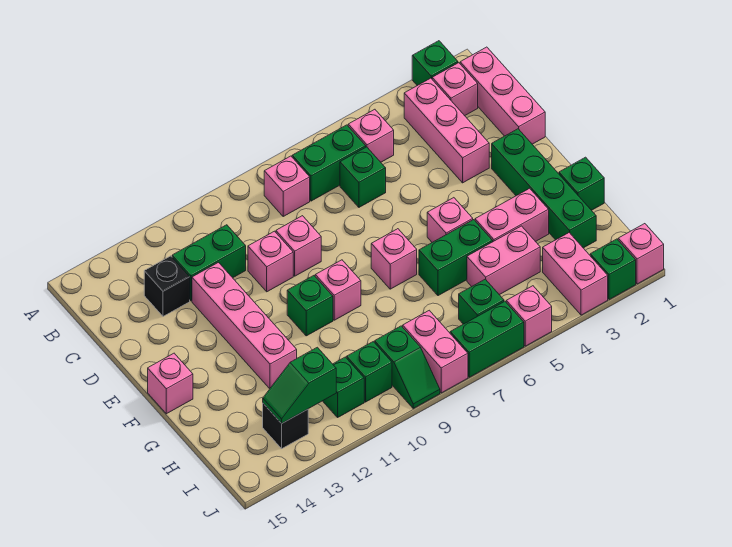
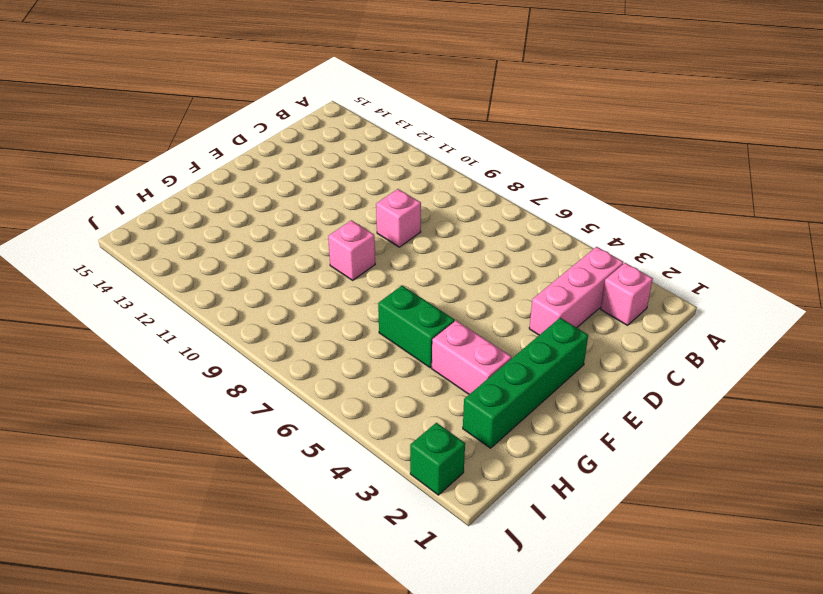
none -> green 1x1 brick [412,41,458,86]
none -> pink 1x3 brick [460,47,545,144]
none -> pink 1x1 brick [348,109,394,162]
none -> green 1x2 brick [292,125,366,201]

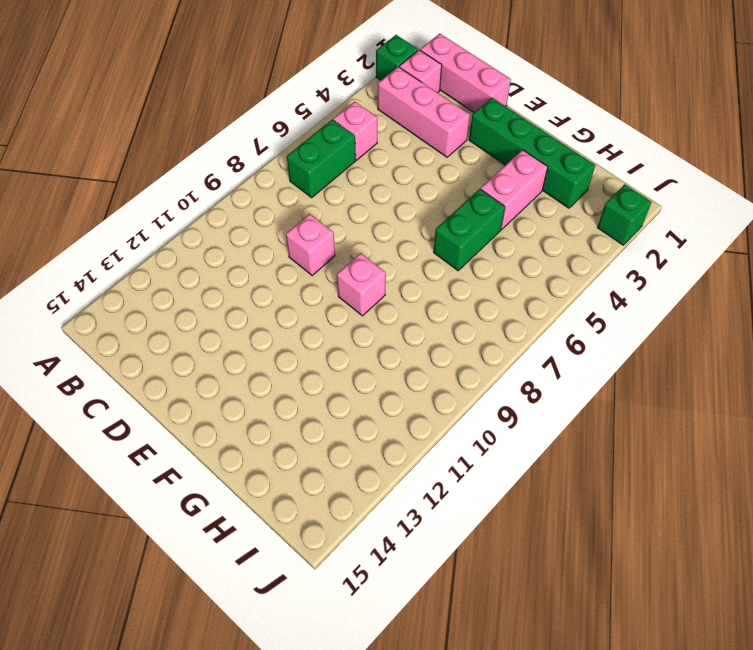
none -> pink 1x1 brick [264,156,310,216]
none -> green 1x1 brick [340,147,386,207]
none -> green 1x2 brick [172,225,246,301]
none -> black 1x1 brick [144,256,190,316]

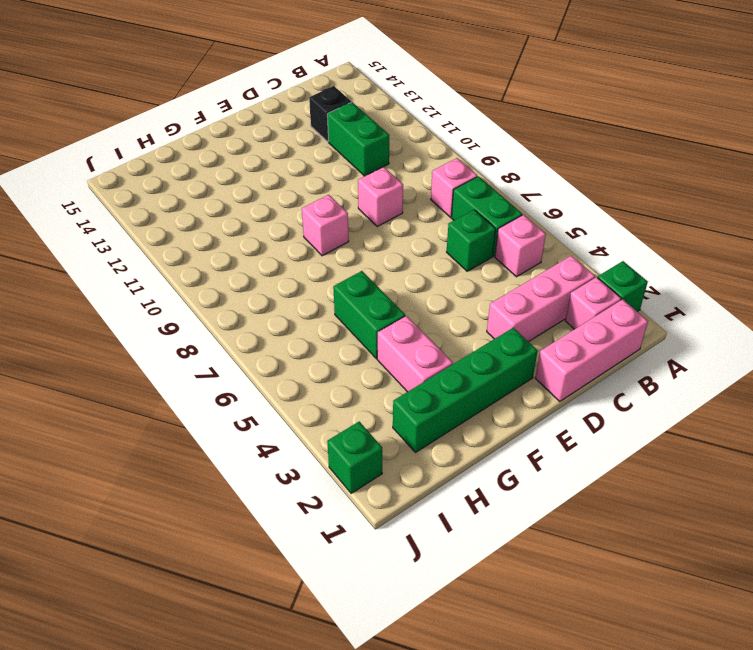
none -> pink 1x1 brick [248,231,293,292]
none -> pink 1x4 brick [192,263,297,389]
none -> pink 1x1 brick [427,198,473,242]
none -> pink 1x1 brick [371,229,417,289]

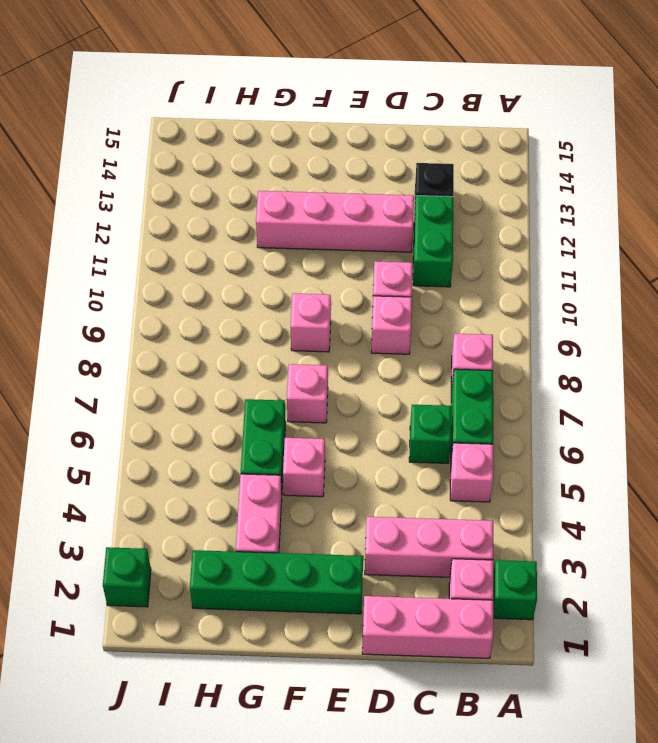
none -> green 1x1 brick [287,276,333,336]
none -> pink 1x1 brick [148,353,193,414]
none -> green 1x1 brick [559,157,604,210]
none -> pink 1x2 brick [467,226,540,295]

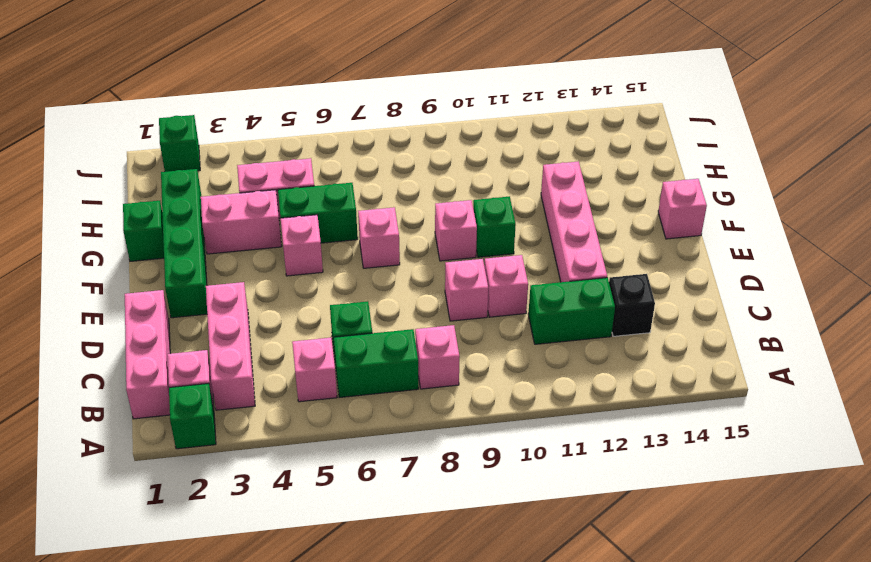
none -> pink 1x2 brick [543,233,608,315]
none -> green 1x1 brick [459,279,504,324]
none -> pink 1x2 brick [403,310,468,393]
none -> green 1x2 slope [375,326,440,408]

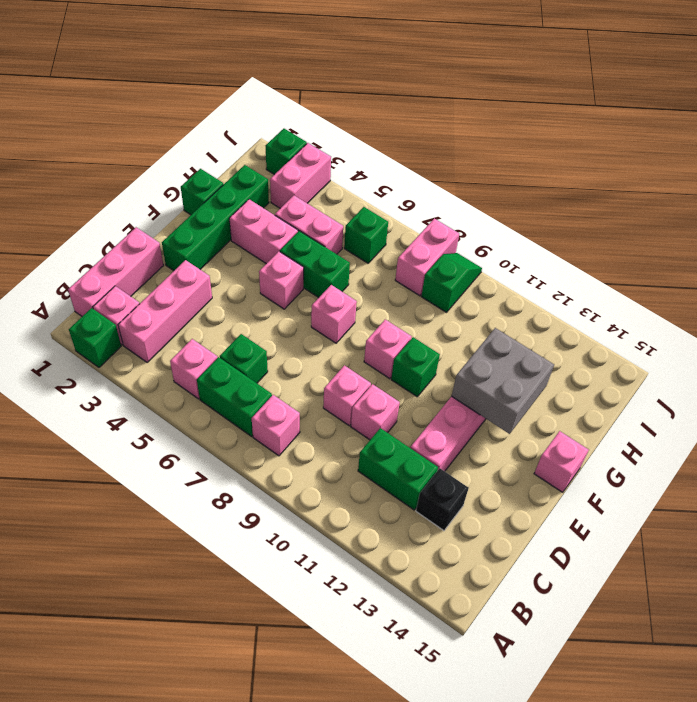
grey 2x2 brick [452,328,554,434] -> none
none -> green 1x1 brick [347,342,392,402]
none -> green 1x1 brick [323,357,364,417]
none -> black 1x1 brick [263,404,308,449]
none -> pink 1x1 brick [618,224,664,284]

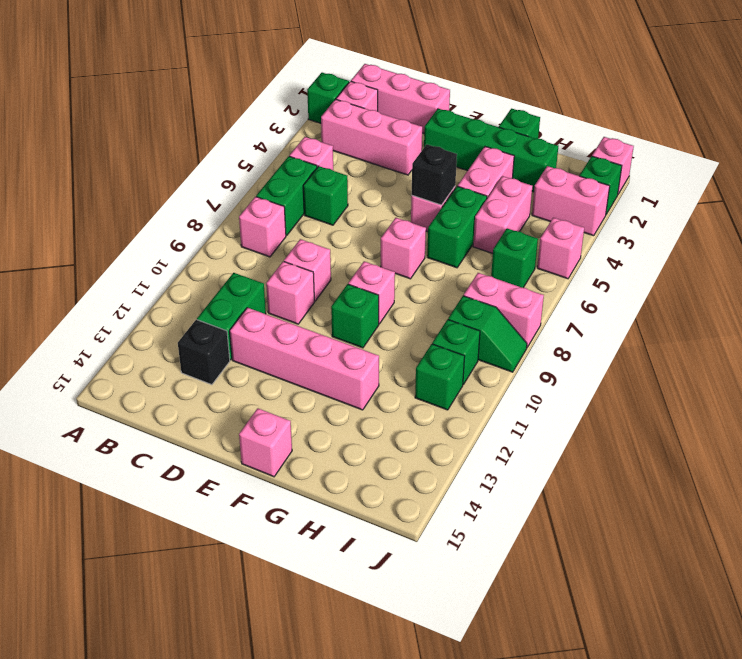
black 1x1 brick [412,144,457,205] -> black 1x1 brick moved to [263,404,308,449]
none -> green 1x2 brick [450,301,524,377]
none -> green 1x2 slope [263,347,336,424]

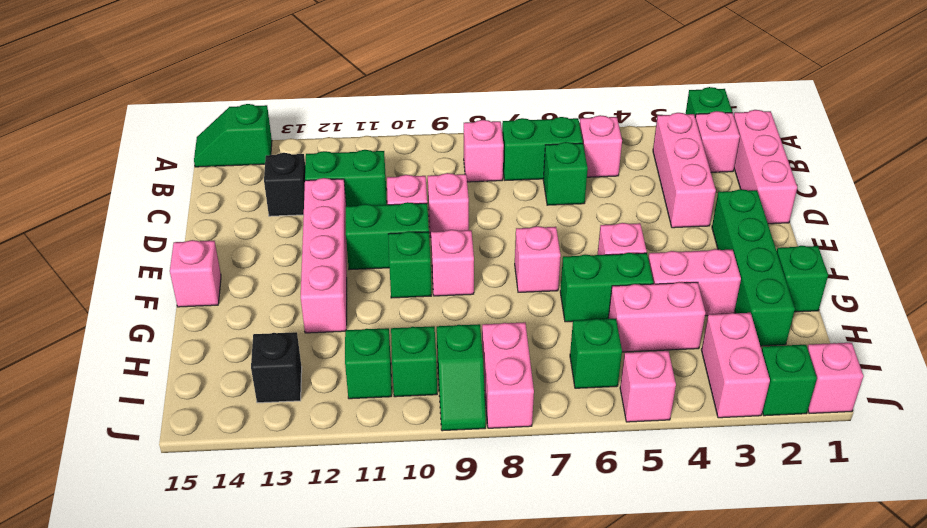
green 1x2 slope [194,104,272,167] -> green 1x2 slope moved to [263,347,336,424]
green 1x2 brick [346,202,429,270] -> green 1x2 brick moved to [450,301,524,377]

